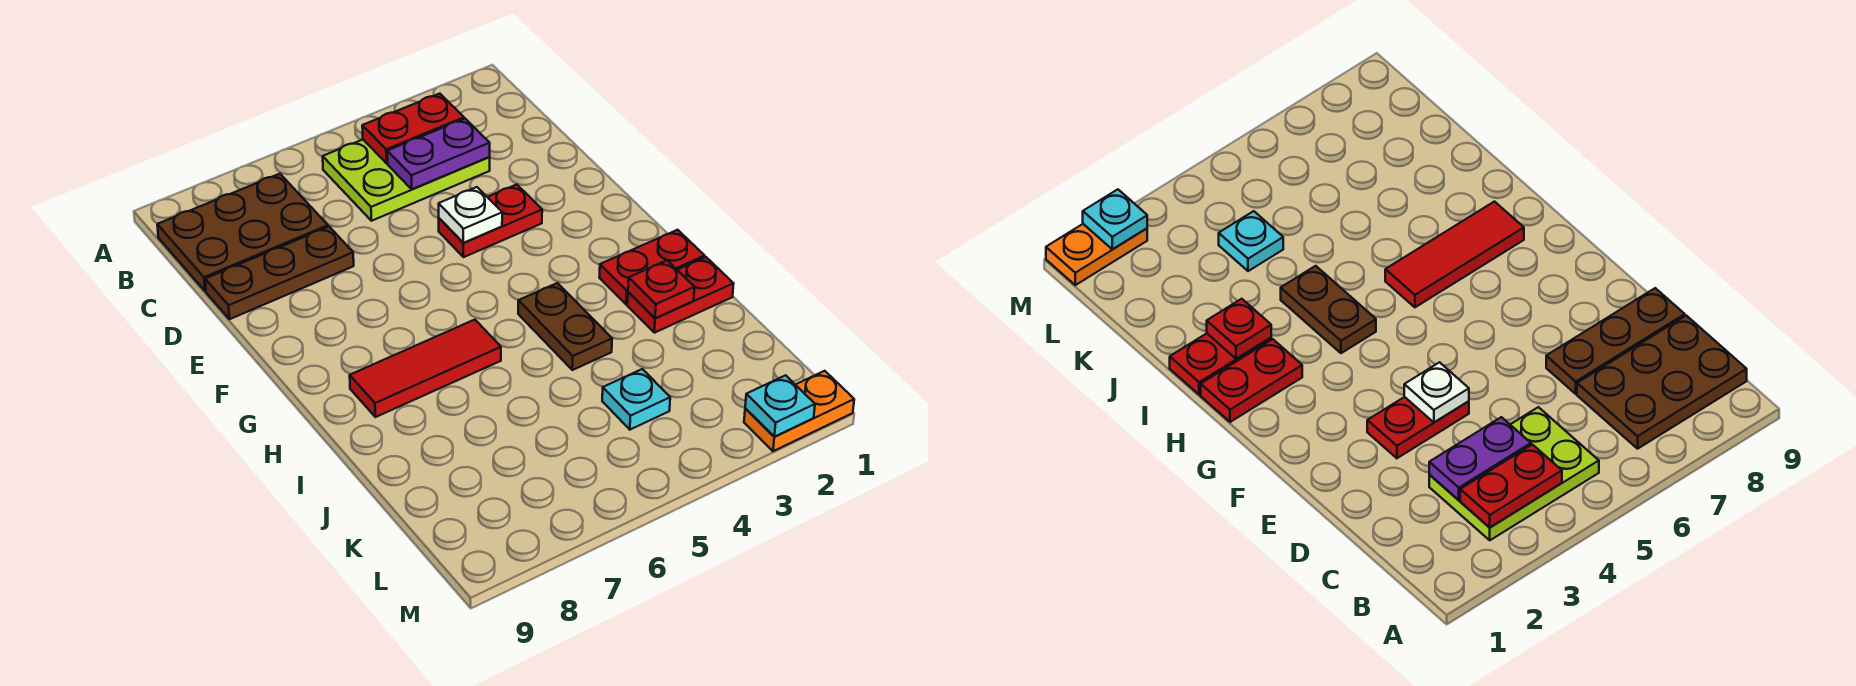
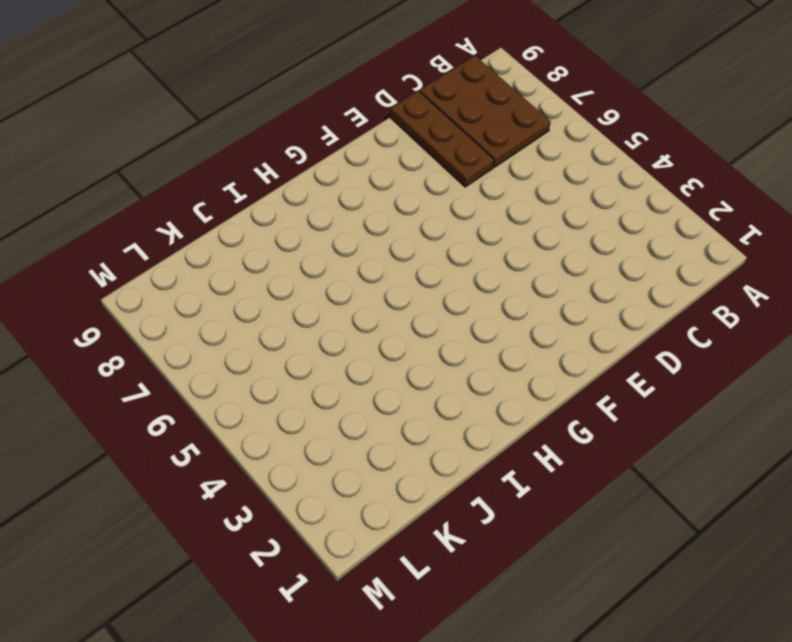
none -> lime 2x3 plate [323,140,490,221]
none -> red 1x2 plate [439,185,542,257]
none -> red 1x2 plate [599,230,705,304]

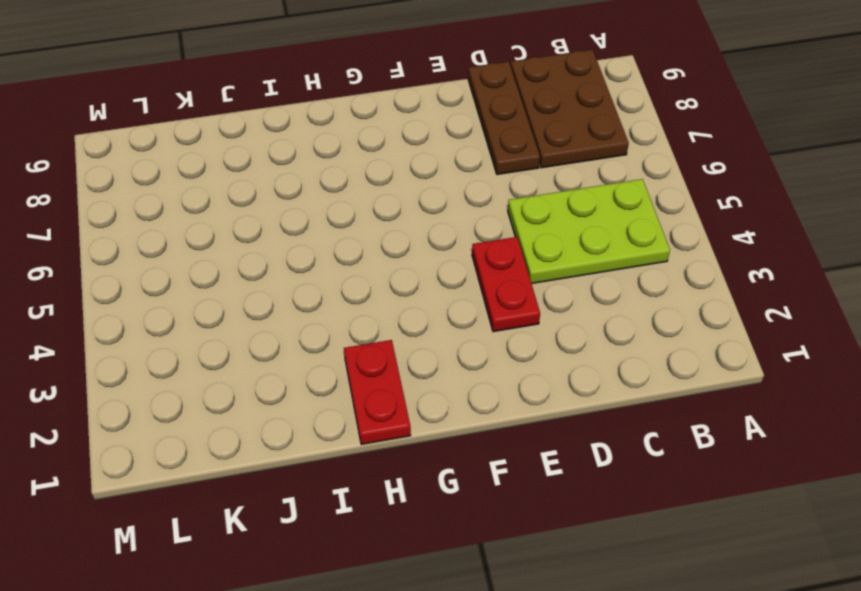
lime 2x3 plate [508,179,670,284] -> lime 2x3 plate turned to [323,140,490,221]
none -> brown 1x2 plate [518,283,612,370]
none -> red 1x3 tile [350,320,501,417]
none -> red 1x2 plate [627,257,734,333]

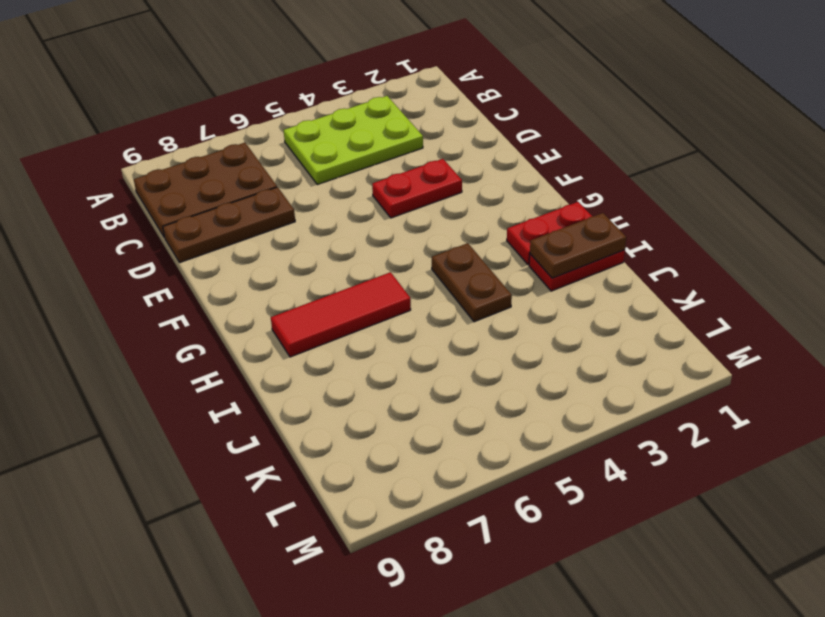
brown 1x2 plate [530,213,626,278] -> red 1x1 plate [628,260,694,318]
none -> cyan 1x1 plate [602,369,670,430]
none -> orange 1x2 plate [744,371,854,451]
none -> red 1x2 plate [362,94,464,163]

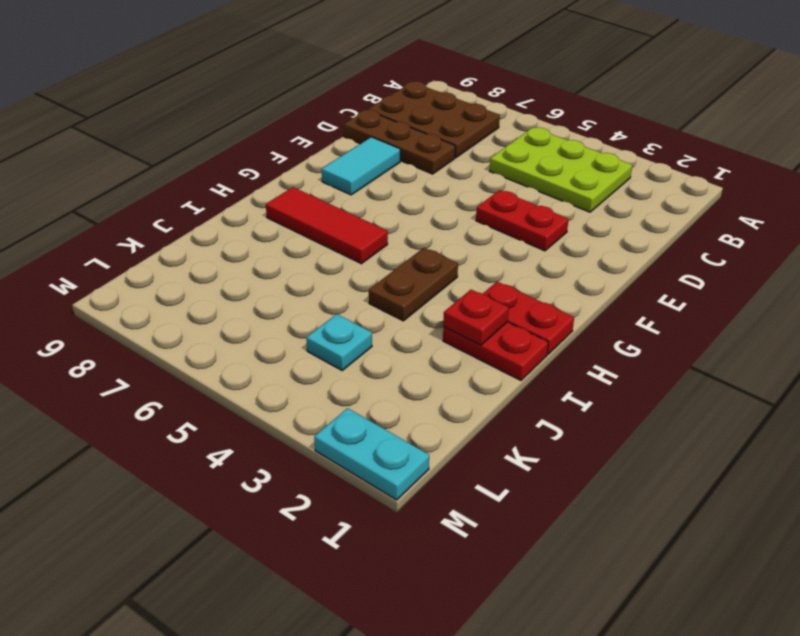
cyan 1x2 tile [322,137,400,195] -> none
cyan 1x2 plate [314,408,429,500] -> orange 1x2 plate [744,371,854,451]
none -> red 1x2 plate [362,94,464,163]
none -> purple 1x2 plate [387,119,490,189]
none -> white 1x1 plate [439,187,502,243]

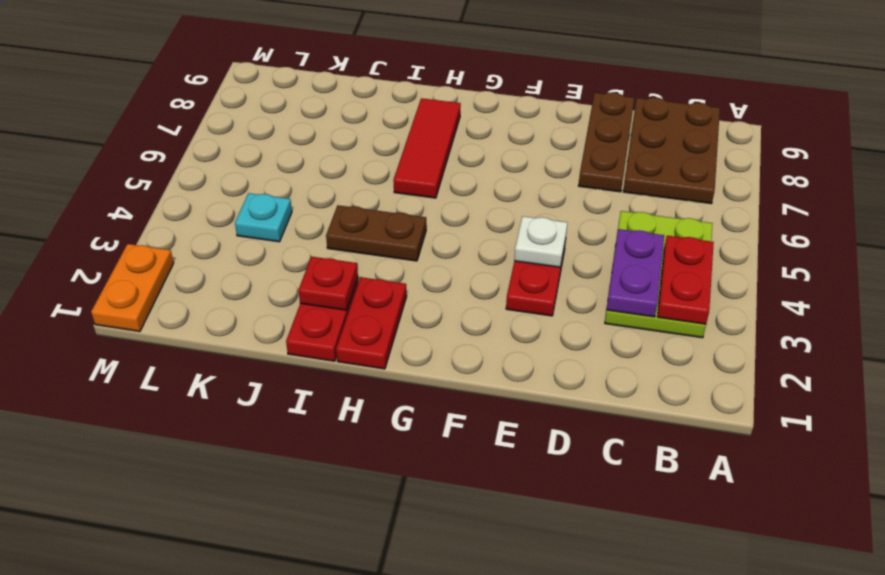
none -> cyan 1x1 plate [745,375,815,437]

